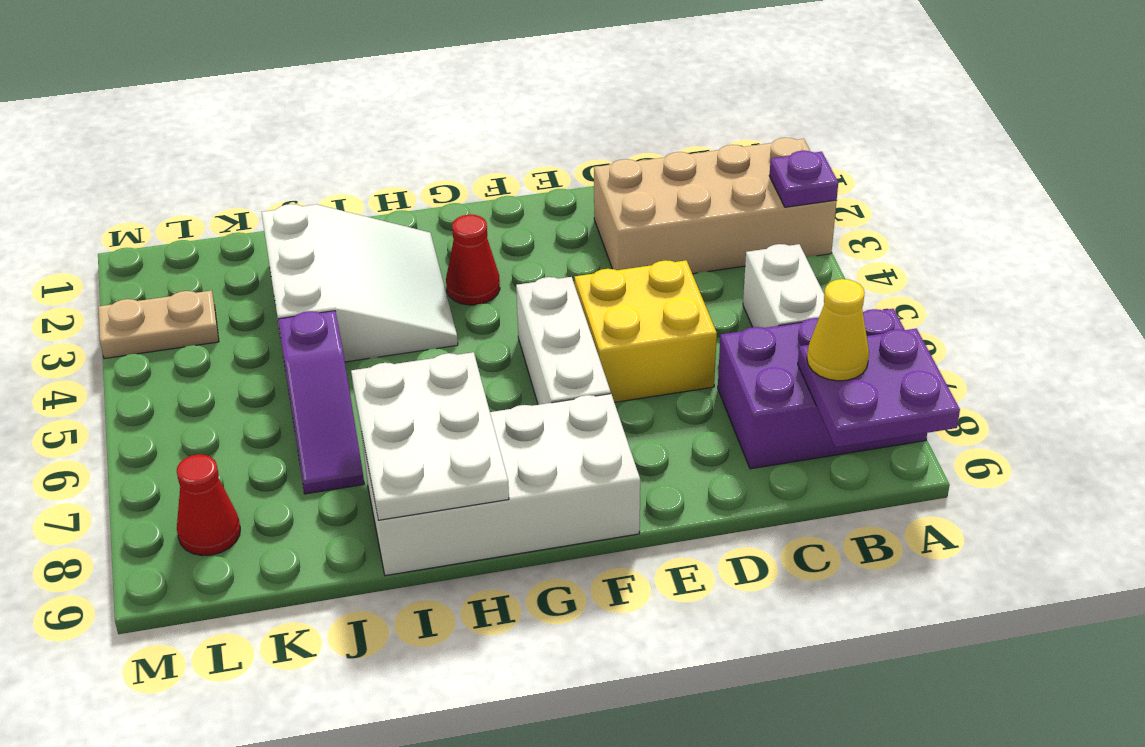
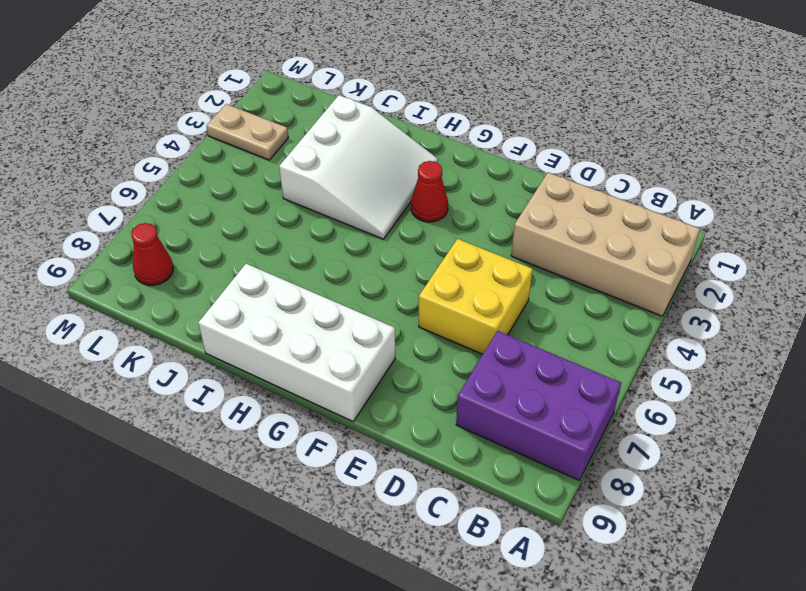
none -> white 1x2 brick [743,244,824,328]
none -> white 1x3 brick [516,277,611,405]
none -> purple 1x3 slope [278,311,364,494]

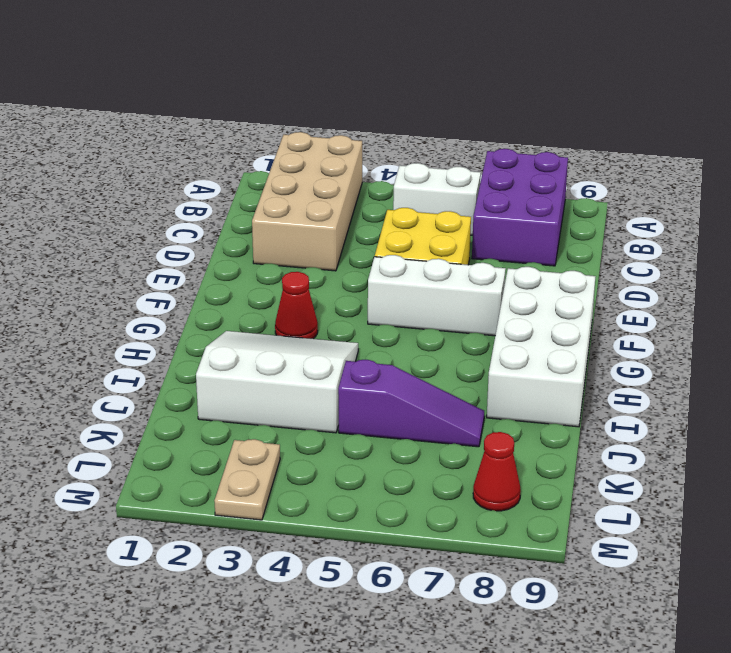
none -> purple 1x1 plate [769,151,838,207]
none -> purple 2x2 plate [798,329,960,447]
none -> white 2x3 plate [351,352,509,520]

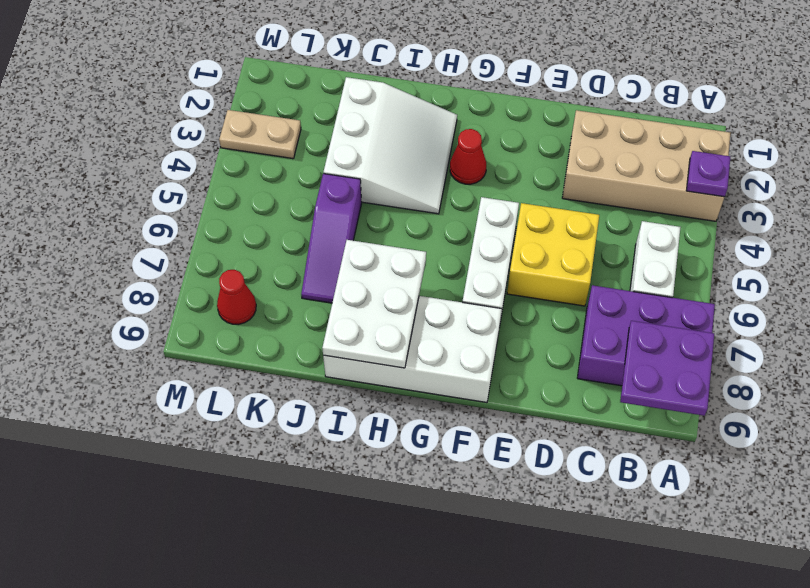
none -> yellow 1x1 cone [807,279,869,381]

